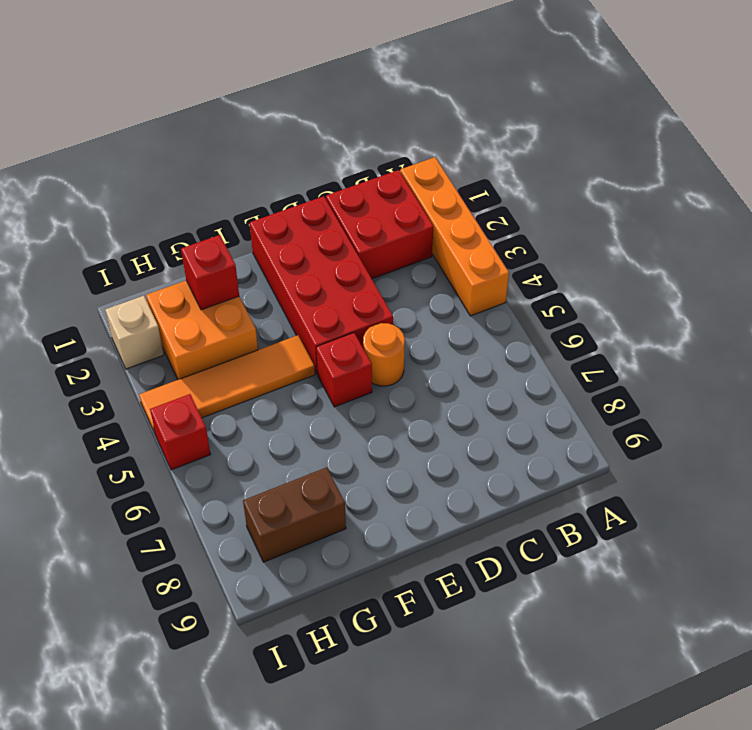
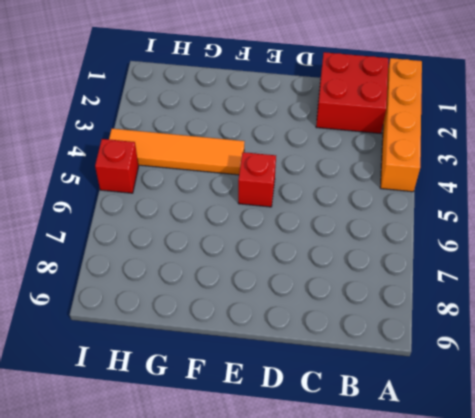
none -> red 2x4 brick [250,196,393,374]
none -> orange 1x1 round brick [363,323,405,386]

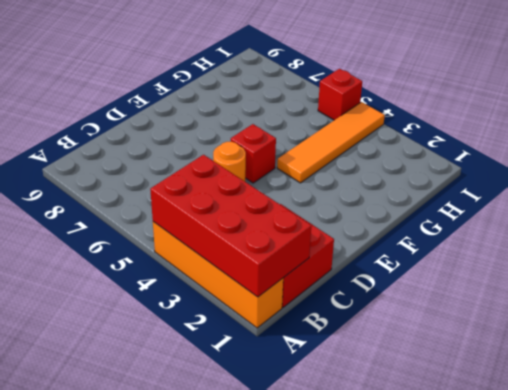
red 2x4 brick [150,155,311,297] -> red 2x4 brick moved to [250,196,393,374]
none -> orange 2x2 brick [146,281,258,380]
none -> brown 1x2 brick [243,467,346,562]

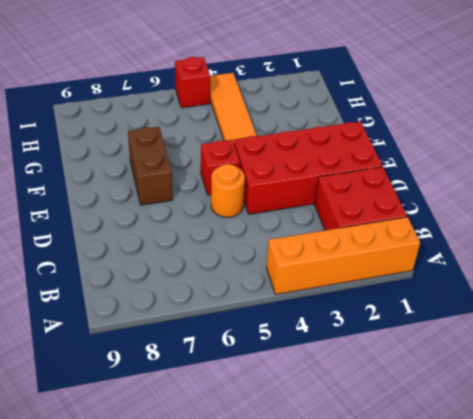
brown 1x2 brick [128,127,173,205] -> brown 1x2 brick moved to [243,467,346,562]
none -> orange 2x2 brick [146,281,258,380]
none -> tan 1x1 brick [105,296,164,369]

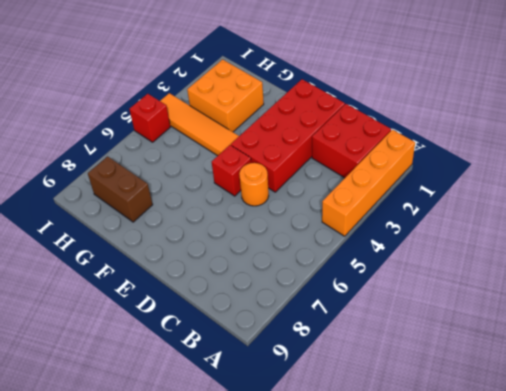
none -> tan 1x1 brick [105,296,164,369]
none -> red 1x1 brick [181,235,239,310]

